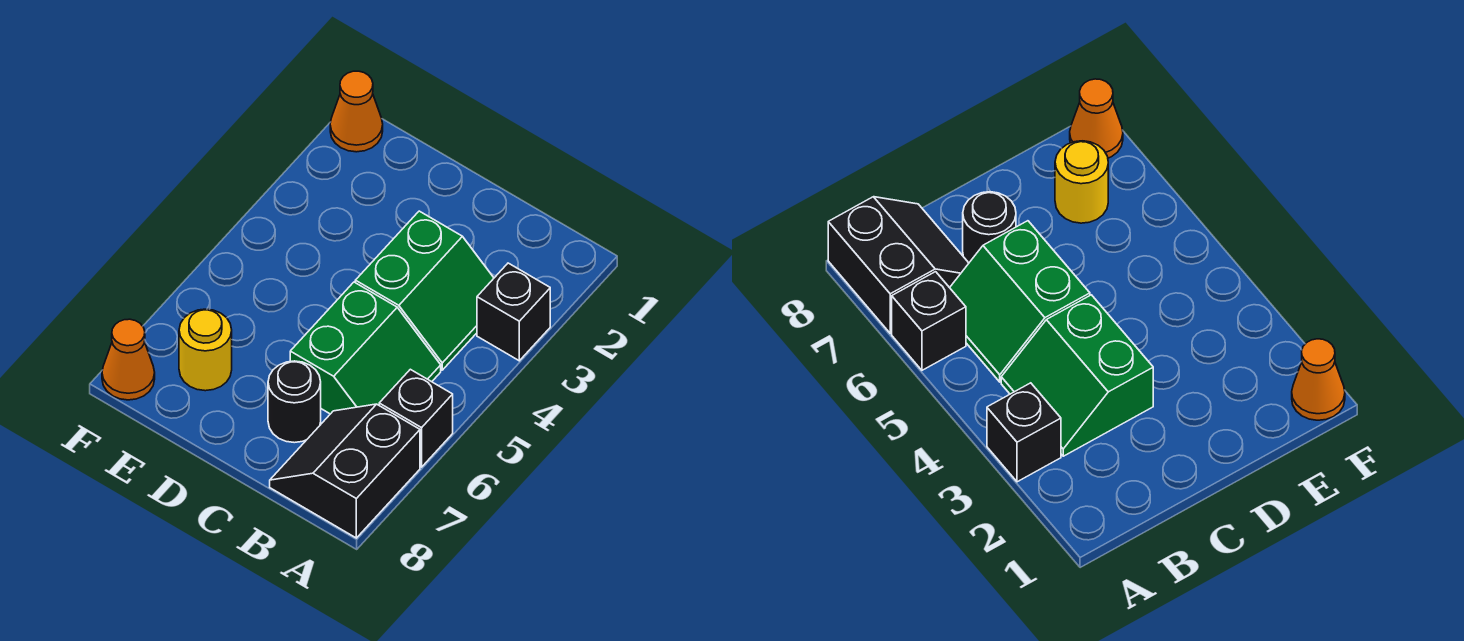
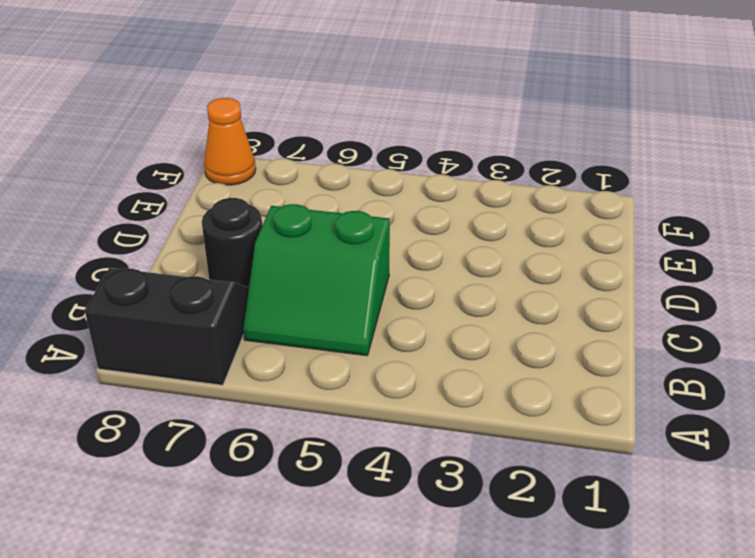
none -> black 1x1 brick [477,263,550,361]
none -> black 1x1 brick [379,369,453,467]

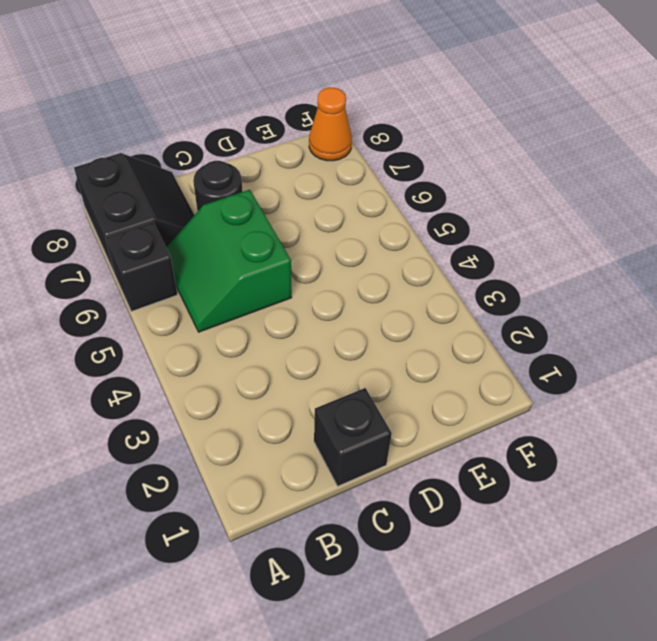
black 1x1 brick [314,388,392,486] -> black 1x1 brick moved to [477,263,550,361]
none -> green 2x2 slope [355,211,494,370]
none -> yellow 1x1 round brick [179,309,232,391]

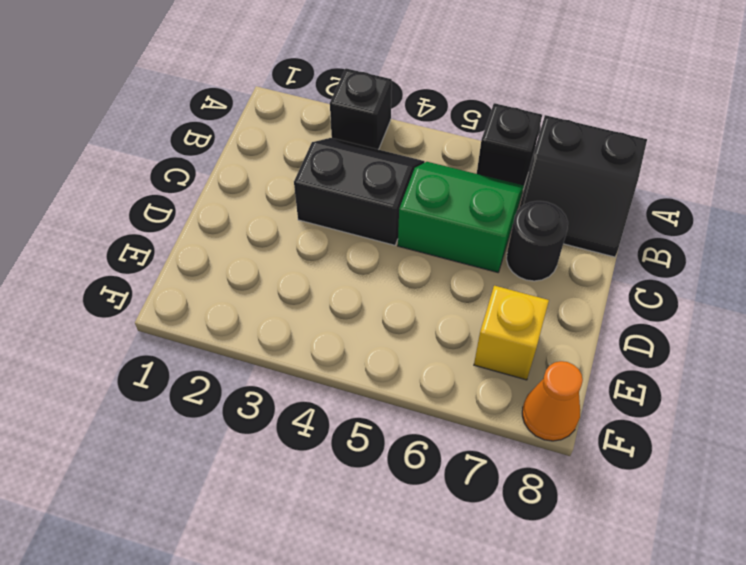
black 2x2 slope [294,138,425,245] -> green 2x2 slope [355,211,494,370]
yellow 1x1 brick [474,286,549,380] -> yellow 1x1 round brick [179,309,232,391]
none -> orange 1x1 cone [330,71,383,152]

